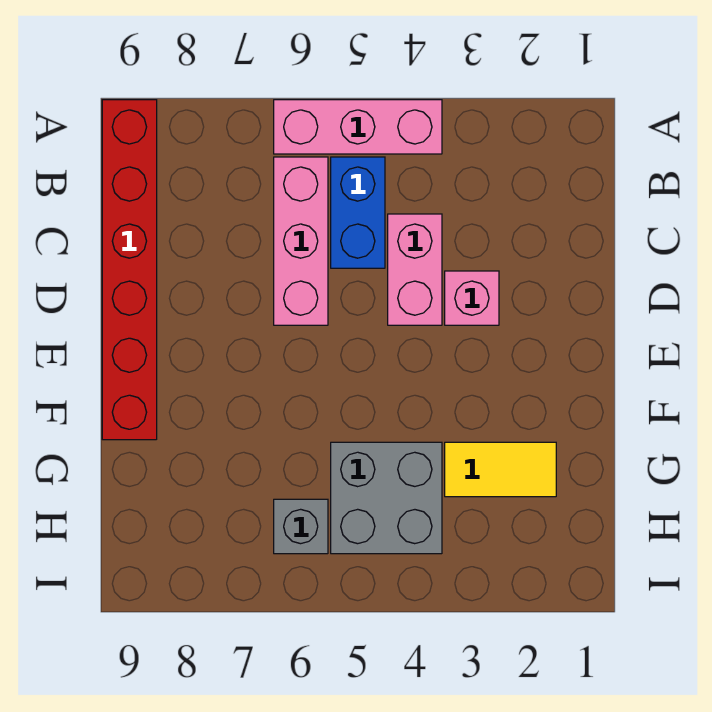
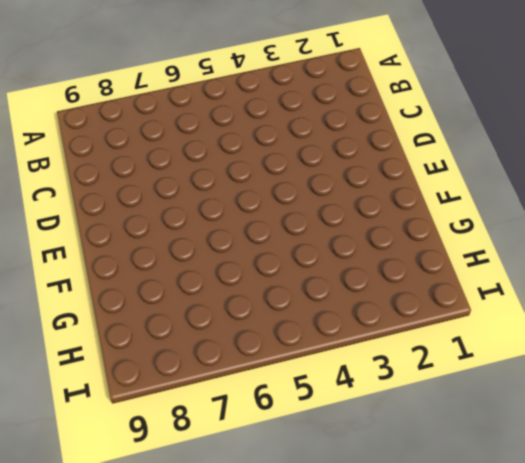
none -> pink 1x3 brick [274,100,442,154]
none -> red 1x6 brick [102,100,157,440]

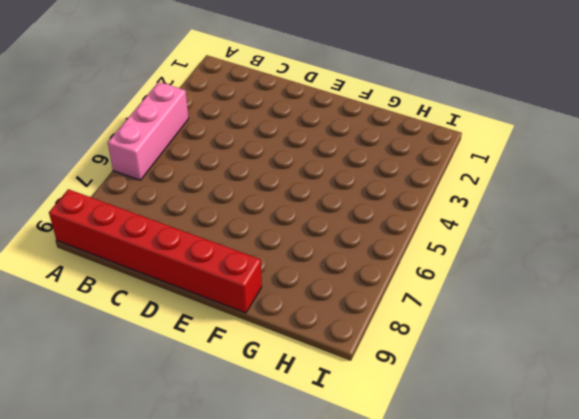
none -> blue 1x2 brick [331,157,385,268]
none -> pink 1x3 brick [274,157,328,325]

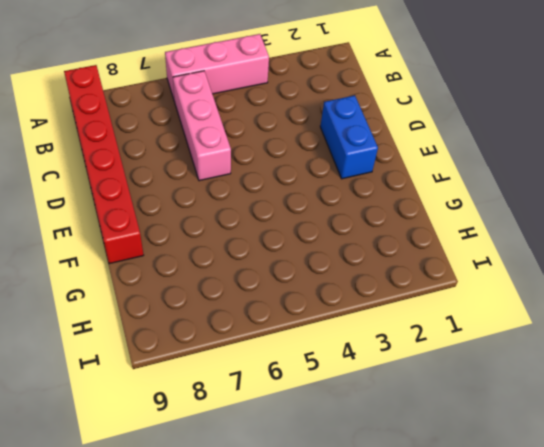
blue 1x2 brick [320,95,378,179] -> blue 1x2 brick moved to [331,157,385,268]
none -> pink 1x2 brick [388,214,442,325]
none -> pink 1x1 brick [445,271,499,325]

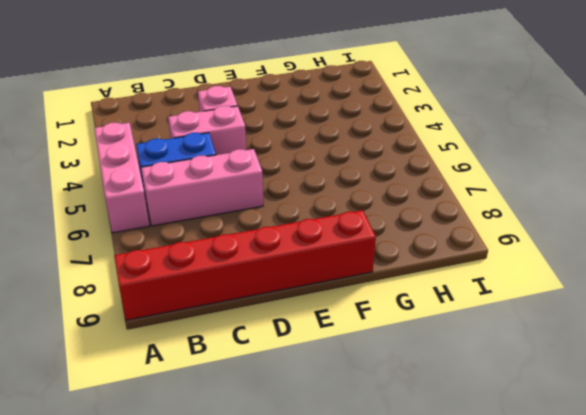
none -> yellow 1x2 tile [445,442,556,497]
none -> grey 2x2 brick [331,442,442,554]

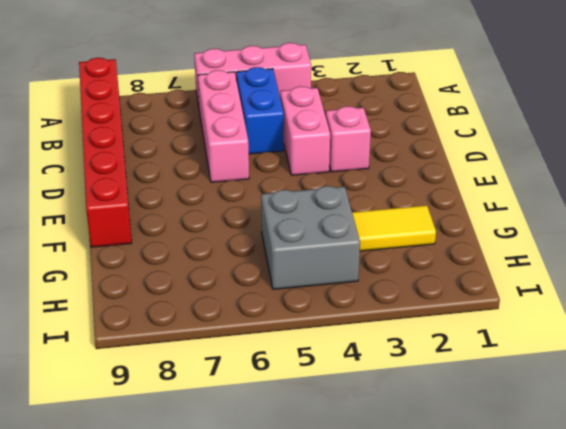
none -> grey 1x1 brick [274,499,328,554]

